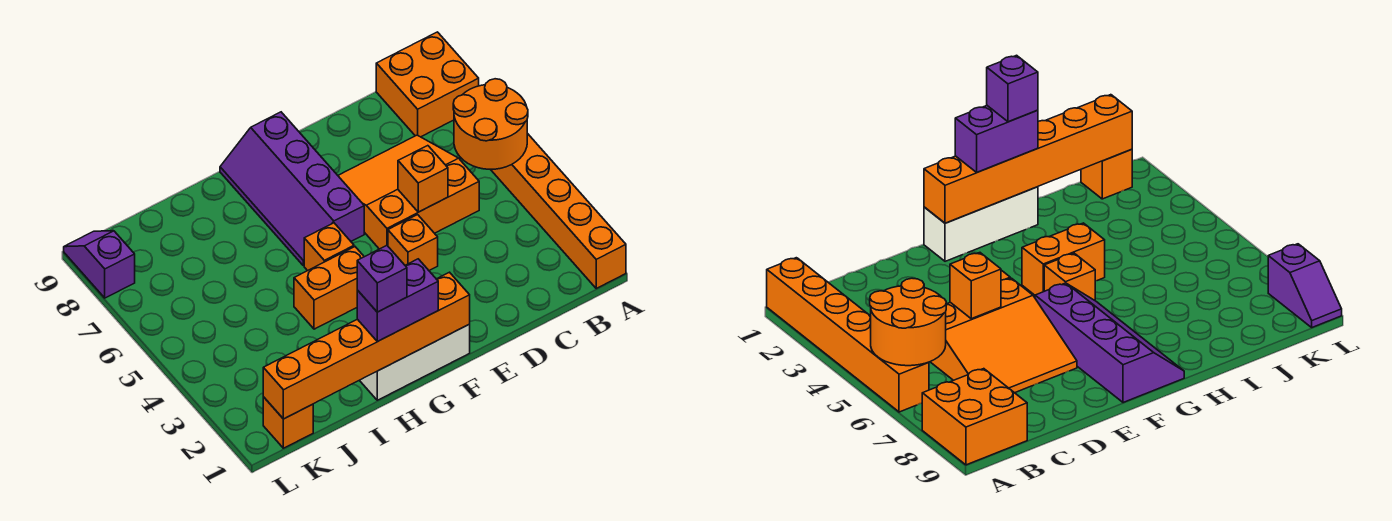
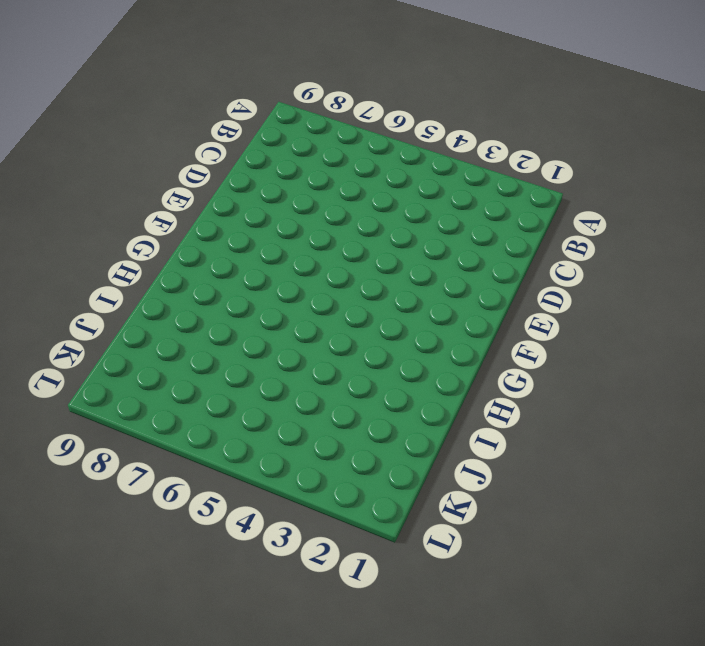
none -> orange 1x6 brick [490,133,626,288]
none -> orange 2x2 brick [376,32,479,137]
none -> orange 3x3 slope [338,135,479,249]

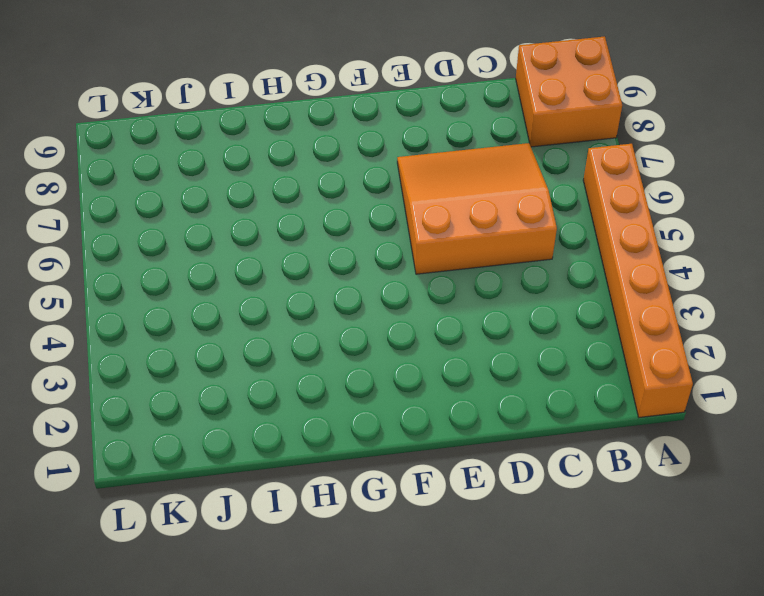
none -> orange 1x1 brick [388,215,438,270]
none -> white 1x3 brick [359,324,470,400]
none -> purple 2x4 slope [220,112,364,266]

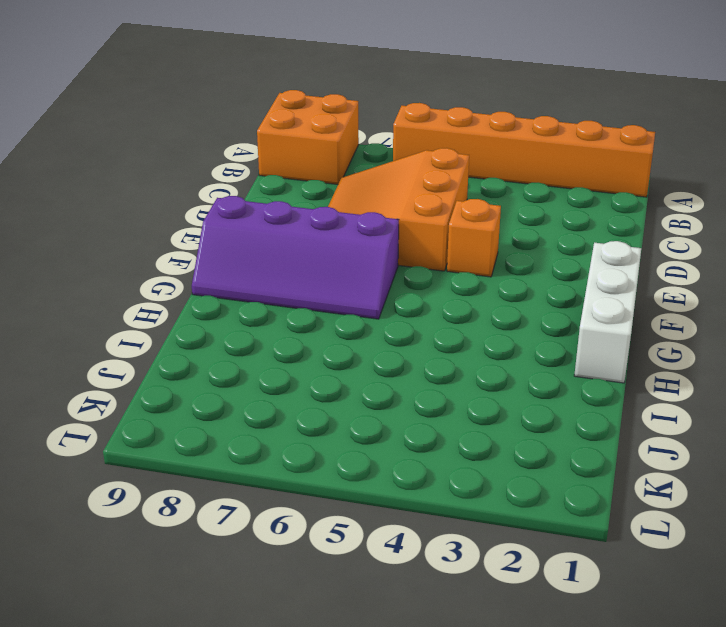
none -> orange 1x2 brick [294,247,364,329]
none -> orange 1x1 brick [304,223,354,271]
none -> orange 1x1 brick [263,397,313,448]

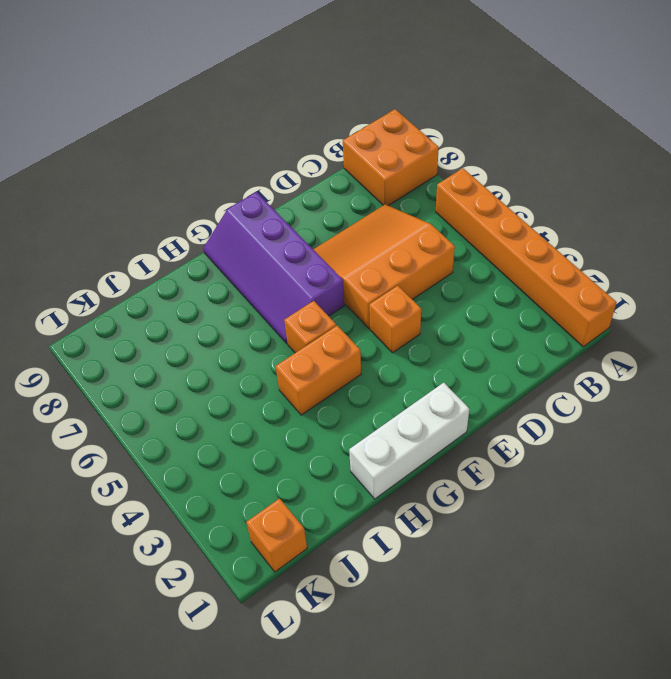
none -> purple 1x2 slope [64,231,135,298]
none -> orange 2x2 round brick [453,79,528,169]
none -> orange 1x1 brick [398,146,448,212]

